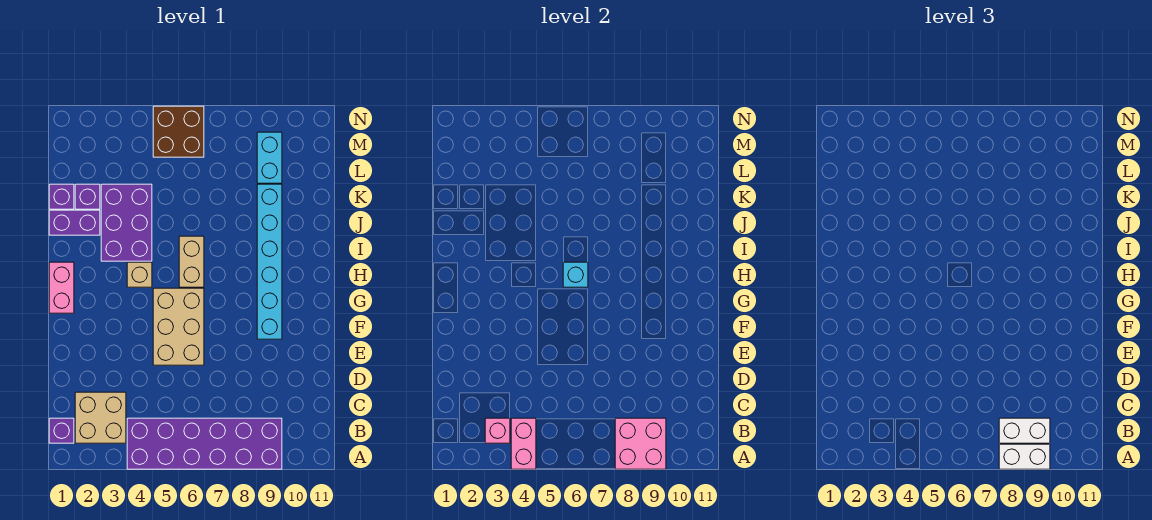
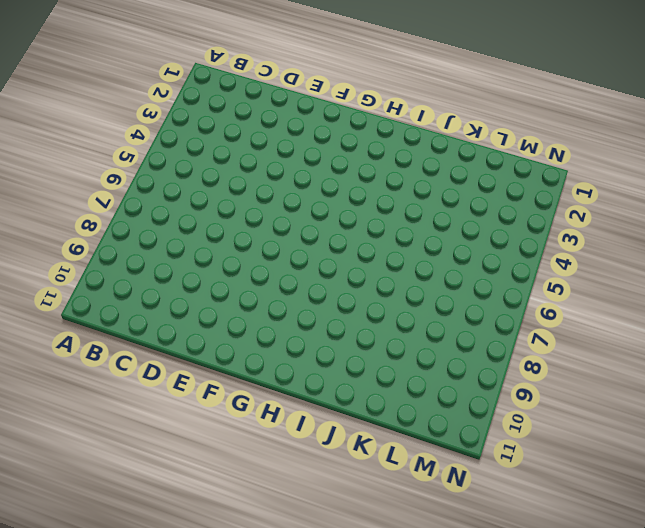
none -> purple 2x6 brick [127,418,282,469]
none -> purple 1x1 brick [49,418,74,443]
none -> tan 2x2 brick [75,392,126,443]

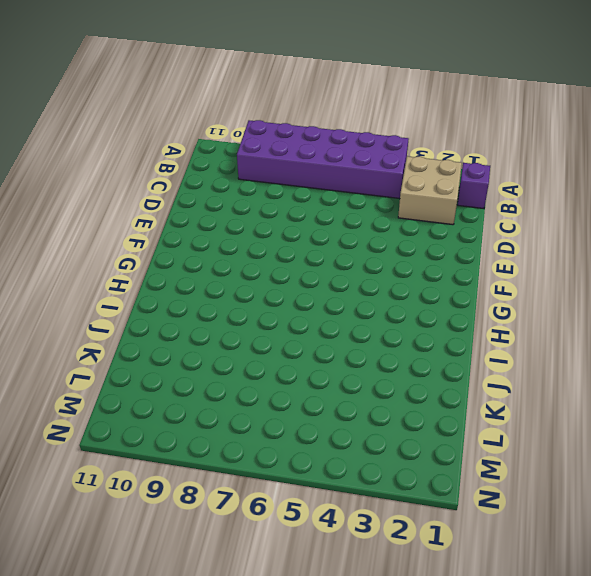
none -> tan 2x3 brick [153,288,204,365]
none -> cyan 1x6 brick [257,184,282,339]
none -> pink 1x2 brick [49,262,74,313]

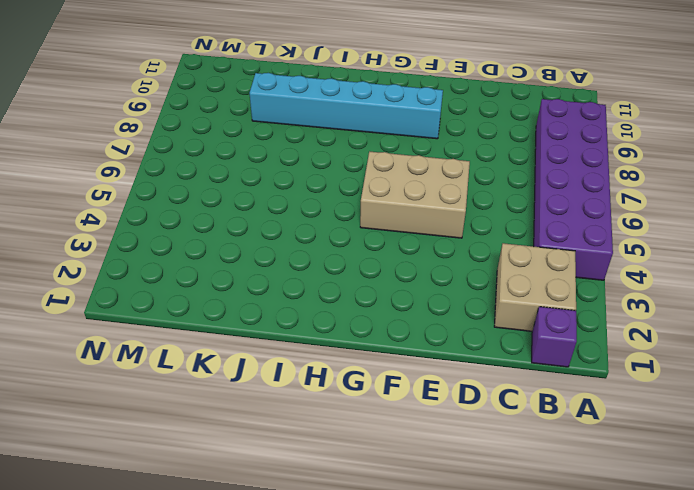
none -> pink 1x2 brick [49,262,74,313]
none -> tan 1x1 brick [127,262,152,287]
none -> tan 1x2 brick [179,236,204,287]

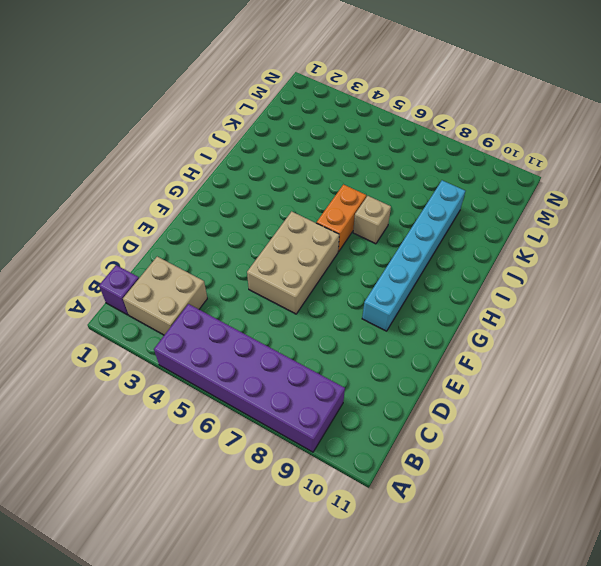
orange 1x2 brick [317,185,366,252] -> tan 1x2 brick [179,236,204,287]
tan 1x1 brick [353,196,391,244] -> tan 1x1 brick moved to [127,262,152,287]
none -> pink 1x2 brick [49,262,74,313]
none -> purple 2x3 brick [101,184,152,261]
none -> purple 1x2 brick [49,210,100,235]

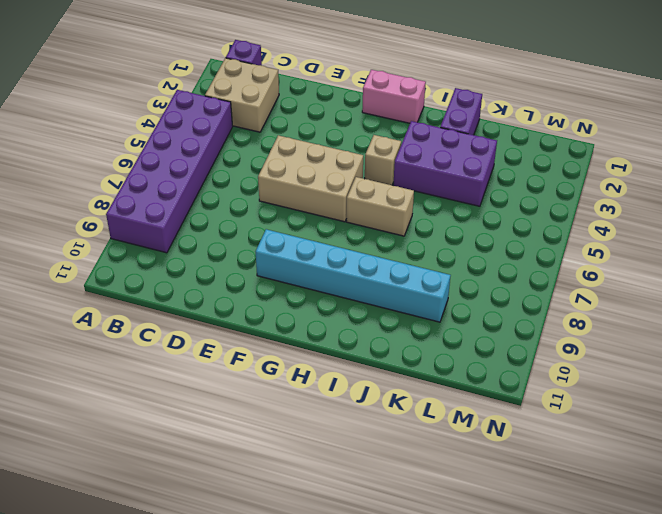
none -> purple 1x1 brick [49,184,74,209]
none -> purple 1x1 brick [75,184,100,209]
none -> cyan 1x2 brick [257,132,282,183]

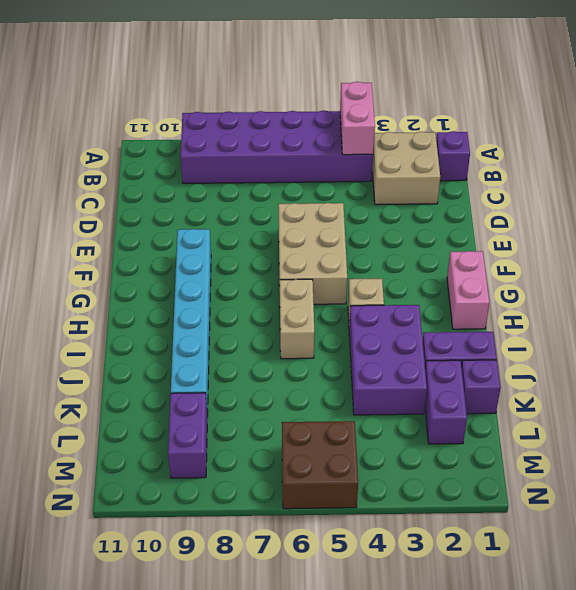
purple 1x2 brick [425,360,467,444] -> purple 1x1 brick [75,184,100,209]
purple 1x2 brick [168,393,207,478] -> cyan 1x2 brick [257,132,282,183]
none -> pink 2x2 brick [615,418,666,469]
none -> pink 1x1 brick [485,418,510,443]
none -> cyan 1x1 brick [563,262,588,287]

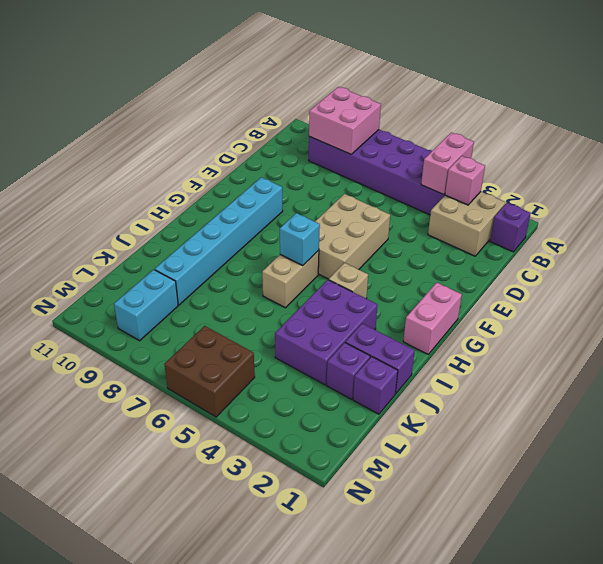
none -> white 1x2 brick [999,444,1050,469]
none -> white 1x2 brick [999,418,1050,443]

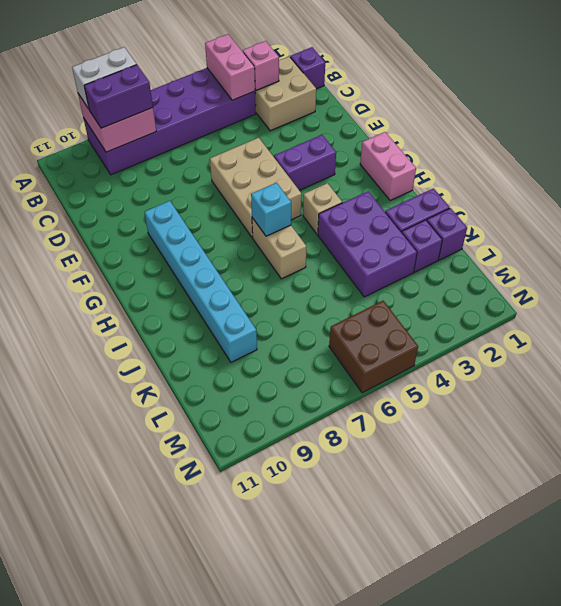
purple 1x2 brick [84,65,153,128] -> white 1x2 brick [999,418,1050,443]
purple 1x2 brick [274,135,336,190] -> none
none -> cyan 1x2 brick [257,132,282,183]

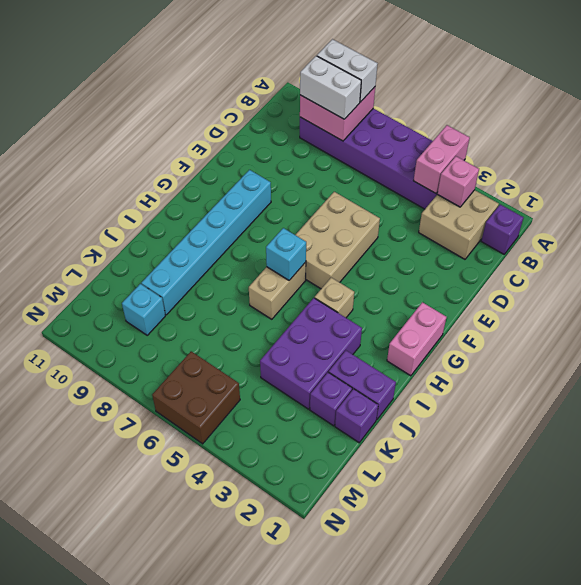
cyan 1x1 brick [122,284,165,335] -> cyan 1x2 brick [257,132,282,183]

